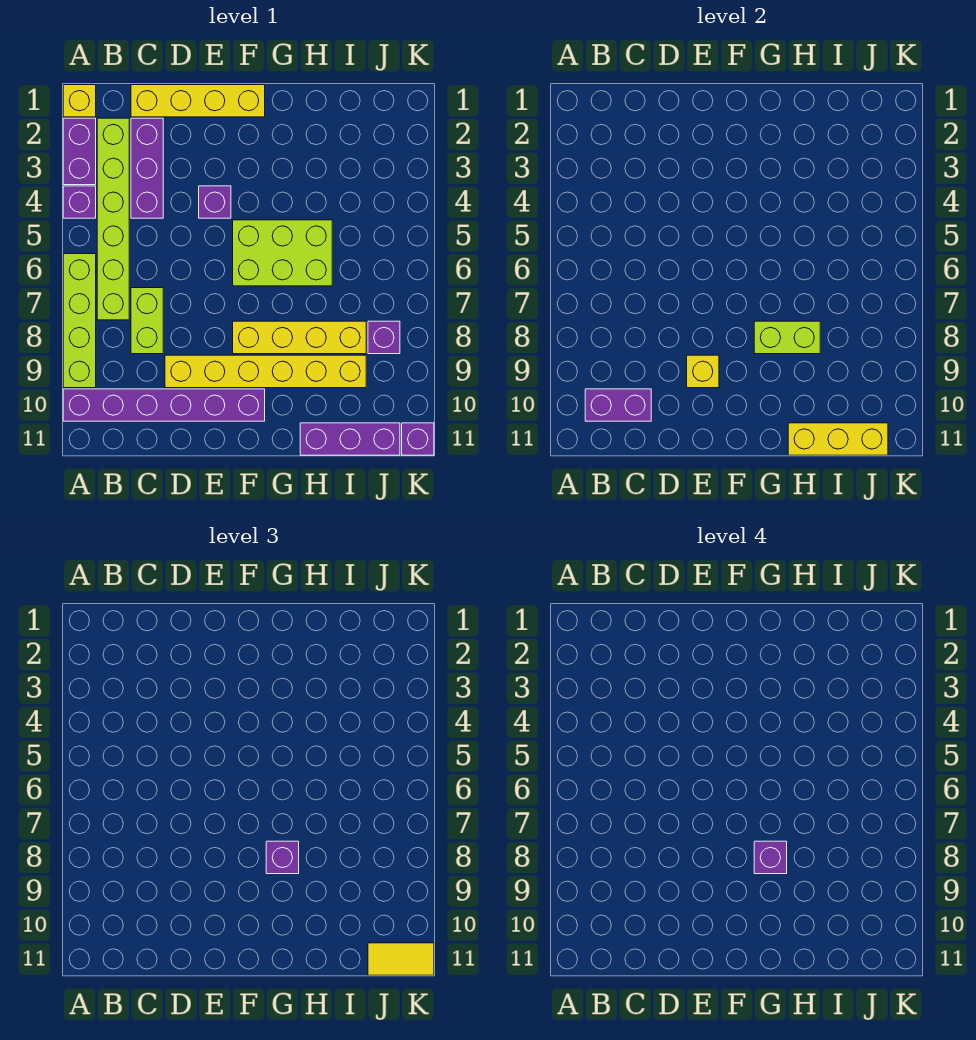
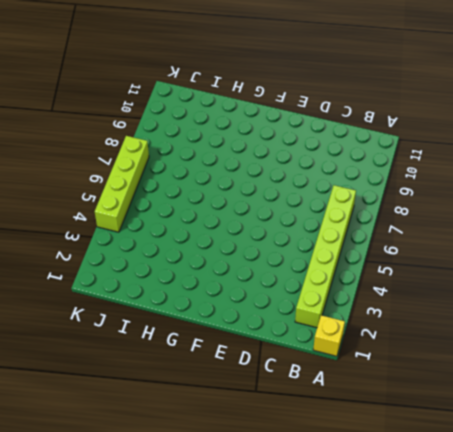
lime 1x4 brick [95,136,149,232] -> lime 1x4 brick moved to [63,254,96,388]
none -> purple 1x2 brick [63,118,96,185]
none -> purple 1x1 brick [63,186,96,218]
none -> purple 1x6 brick [63,389,265,421]

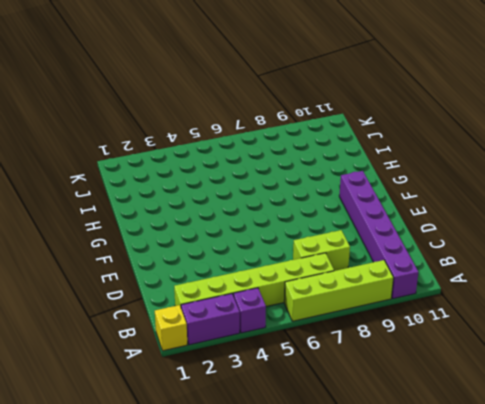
none -> yellow 1x4 brick [131,85,265,117]
none -> purple 1x3 brick [131,118,163,218]
none -> yellow 1x6 brick [165,355,366,388]

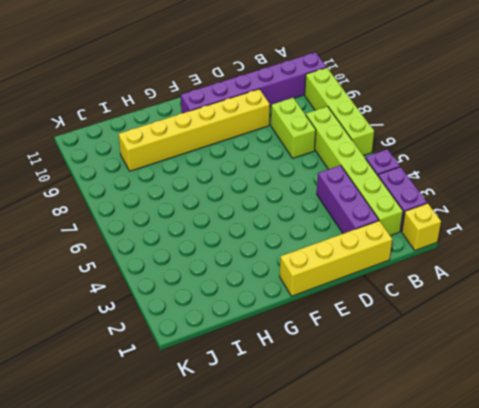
none -> purple 1x1 brick [199,186,231,218]
none -> lime 2x3 brick [233,220,332,286]
none -> yellow 1x4 brick [233,321,366,354]

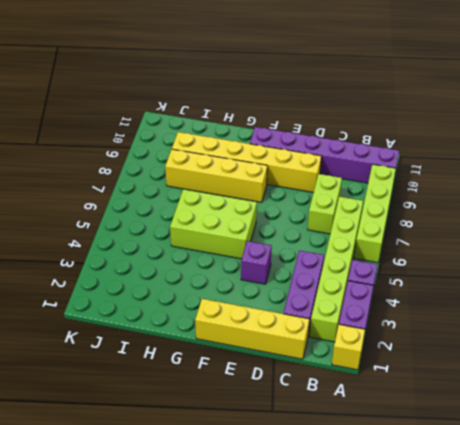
none -> purple 1x3 brick [300,423,400,455]
none -> purple 1x1 brick [368,321,400,354]
none -> purple 1x1 brick [402,423,434,455]

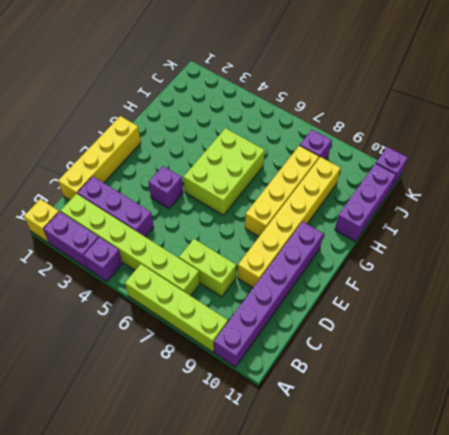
none -> purple 1x2 brick [585,389,651,421]
none -> yellow 1x1 brick [687,355,719,388]
none -> lime 1x2 brick [754,321,820,354]

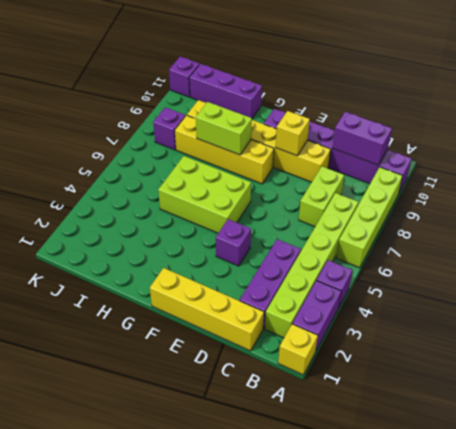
none -> yellow 1x3 brick [788,423,888,455]
none -> purple 1x1 brick [266,841,299,874]
none -> yellow 1x2 tile [368,943,434,975]

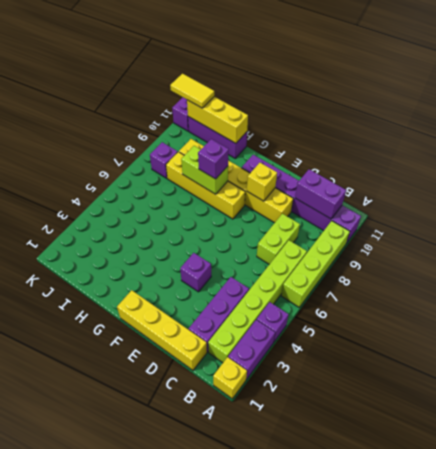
none -> lime 2x3 brick [233,220,332,286]
none -> purple 1x1 brick [754,841,787,874]

